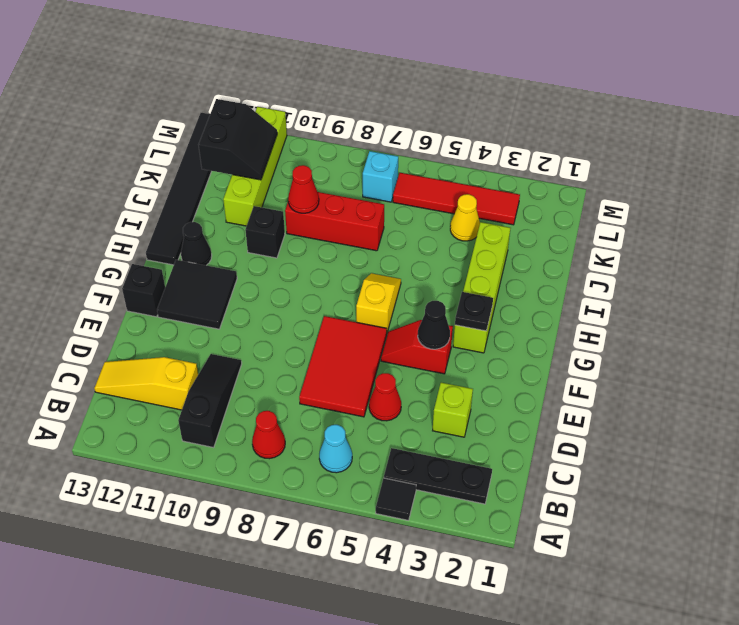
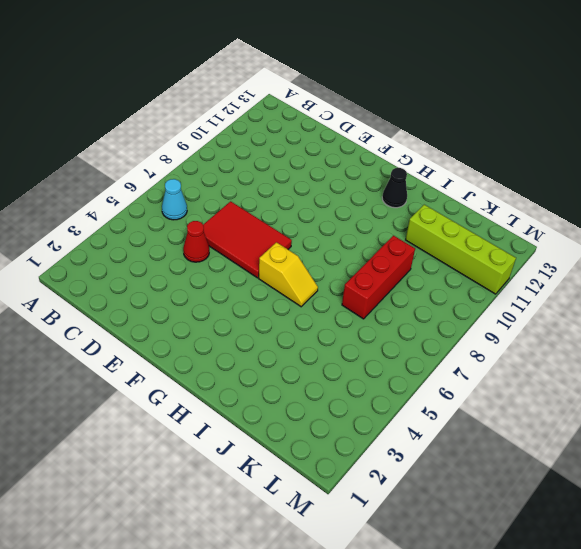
none -> black 1x1 tile [376,478,416,520]
none -> black 1x3 plate [384,448,492,504]
none -> red 1x1 cone [252,411,285,459]

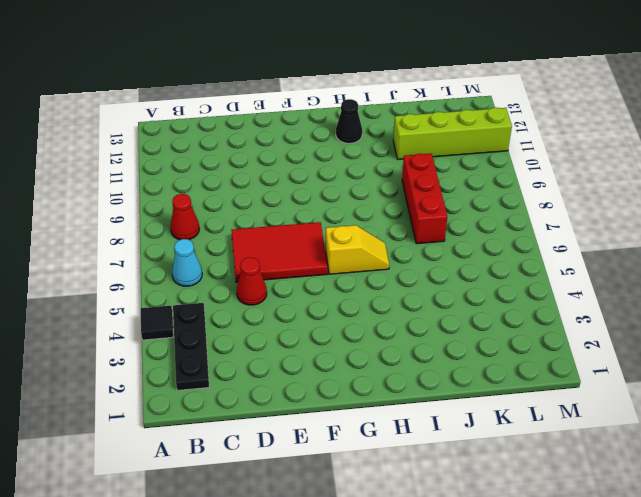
none -> black 1x3 slope [178,354,242,448]
none -> yellow 1x3 slope [94,357,198,410]
none -> lime 1x1 brick [433,383,473,437]

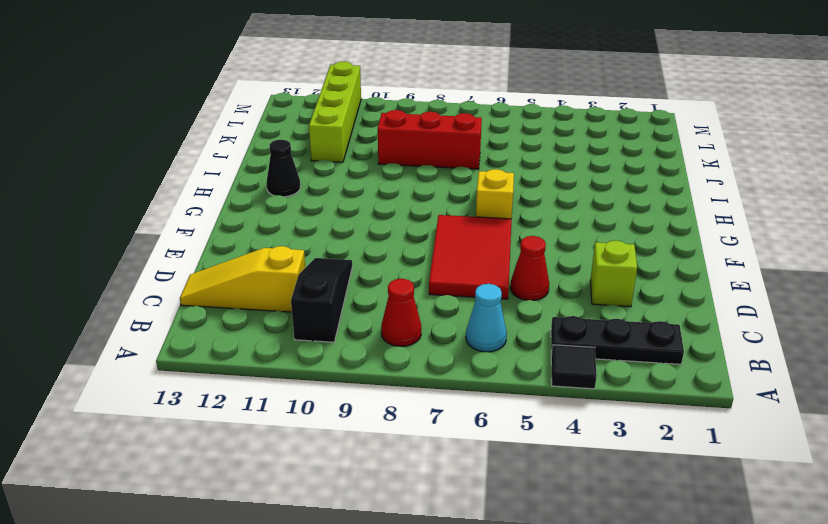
none -> red 1x2 slope [381,320,453,374]
none -> black 2x2 tile [157,260,237,329]
none -> black 1x1 brick [122,264,165,317]

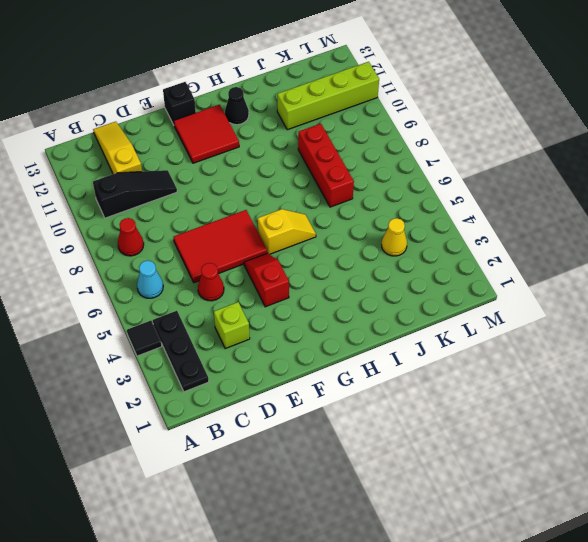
red 2x2 tile [174,105,239,163] -> black 2x2 tile [157,260,237,329]
none -> lime 1x4 brick [453,222,510,353]
none -> black 1x6 tile [146,113,212,265]
none -> black 1x1 brick [245,206,285,258]

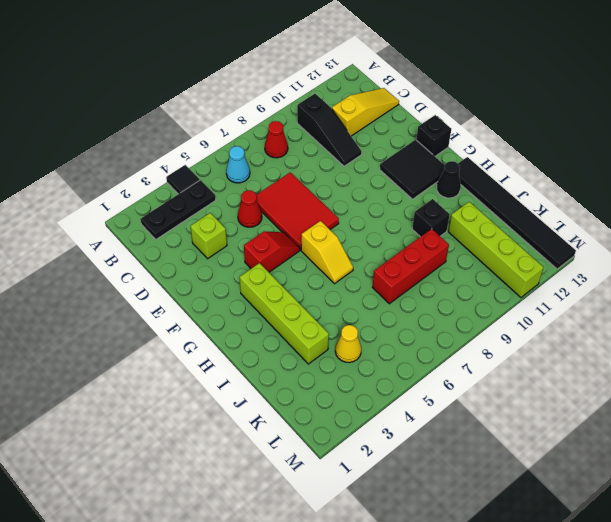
none -> red 1x4 tile [393,173,520,225]
none -> cyan 1x1 brick [363,151,398,202]
none -> black 1x1 cone [418,301,450,349]

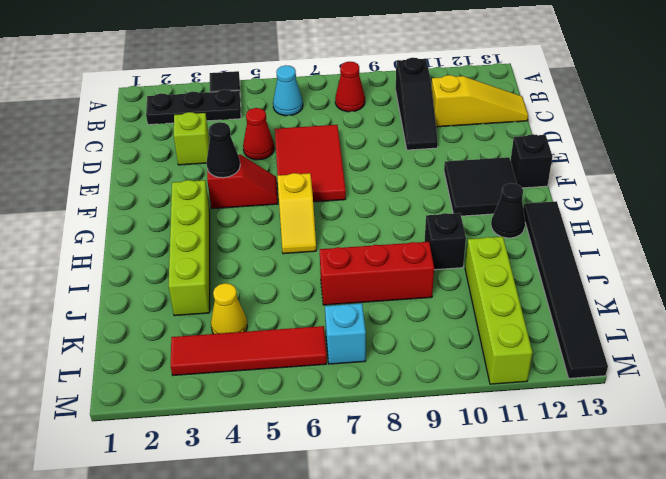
none -> black 1x1 plate [455,292,493,331]
none -> red 1x1 cone [288,165,319,213]
none -> black 2x2 slope [199,99,277,180]

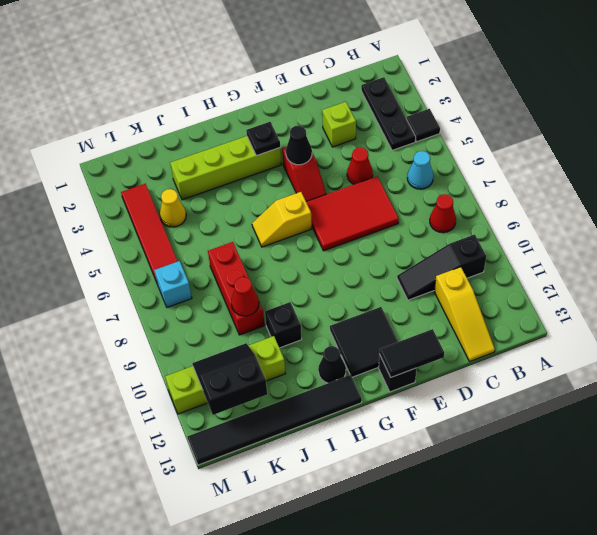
black 1x2 tile [379,329,444,377] -> none

